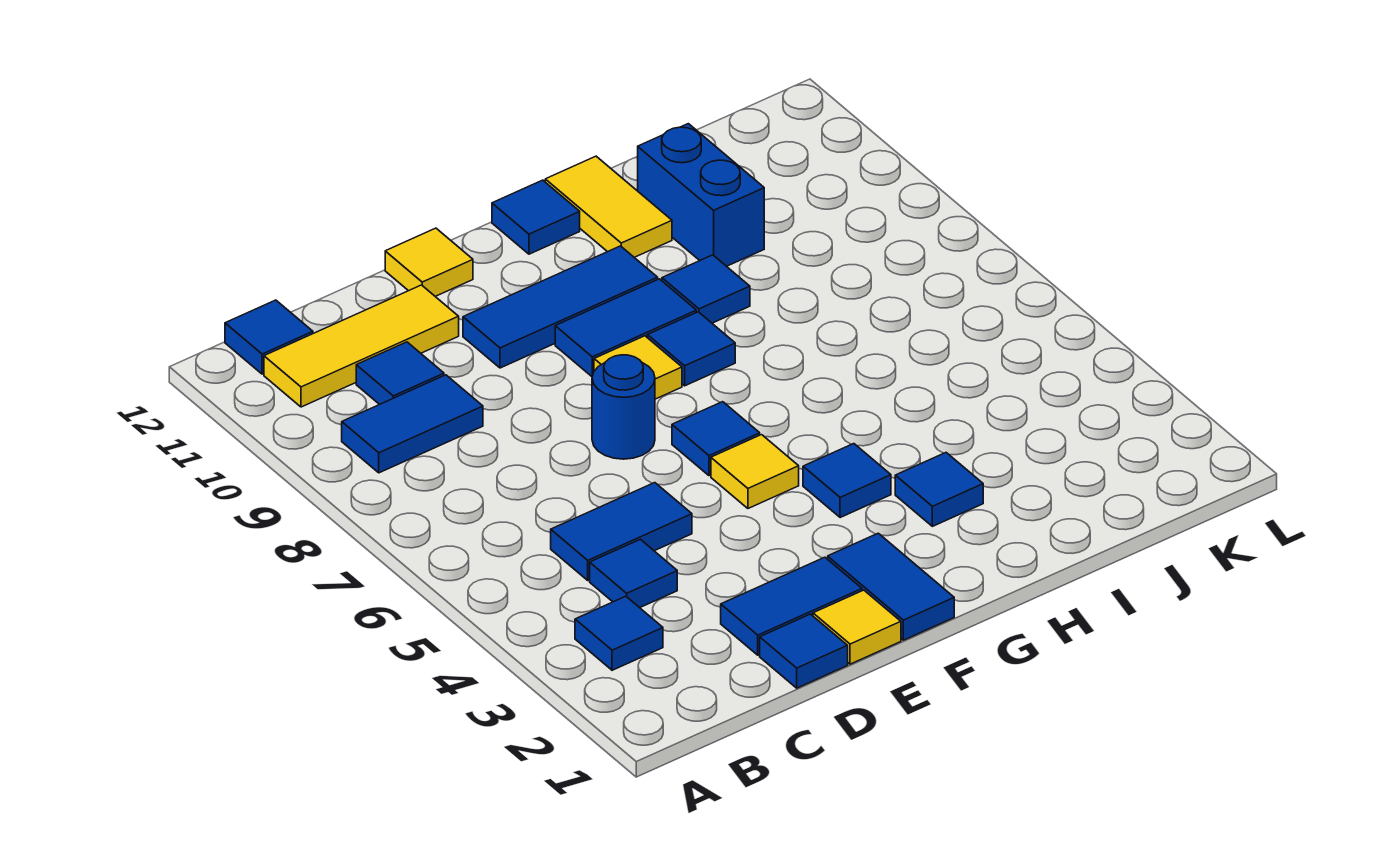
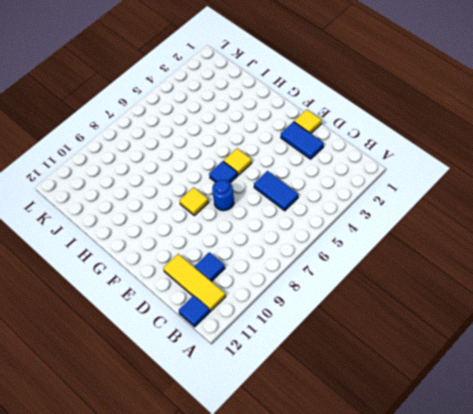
none -> blue 1x1 tile [575,596,663,670]
none -> blue 1x2 tile [342,375,483,473]
none -> blue 1x1 tile [590,539,677,608]

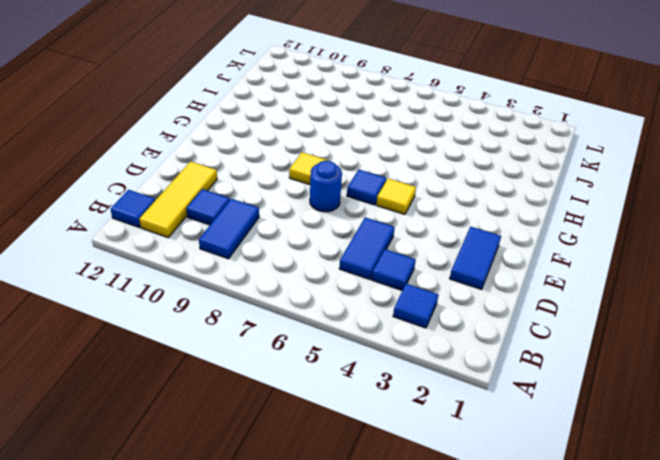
none -> blue 1x1 tile [760,614,848,688]
none -> yellow 1x1 tile [813,590,901,664]
none -> blue 1x3 tile [463,246,658,368]

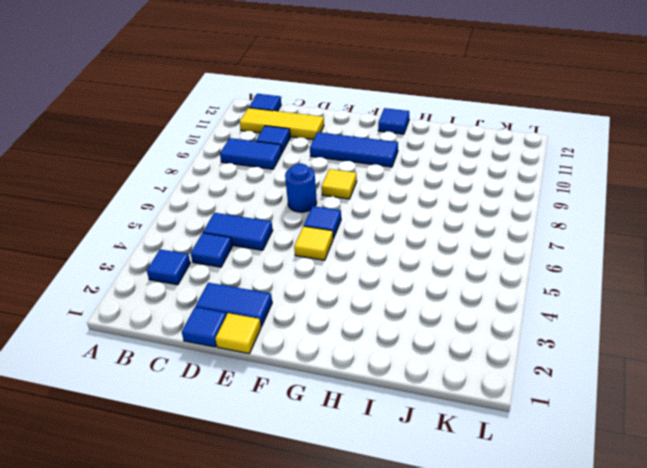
none -> yellow 1x1 tile [385,228,473,296]
none -> blue 1x2 tile [828,533,954,640]
none -> blue 1x2 tile [555,279,696,376]

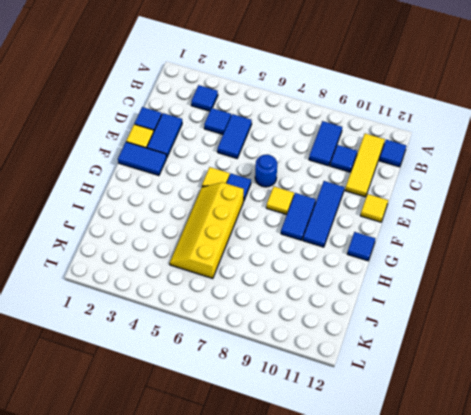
yellow 2x4 slope [170,182,244,279] -> none
none -> blue 1x1 tile [803,444,891,518]
none -> blue 1x1 tile [648,312,735,386]
none -> blue 1x1 tile [895,453,983,526]

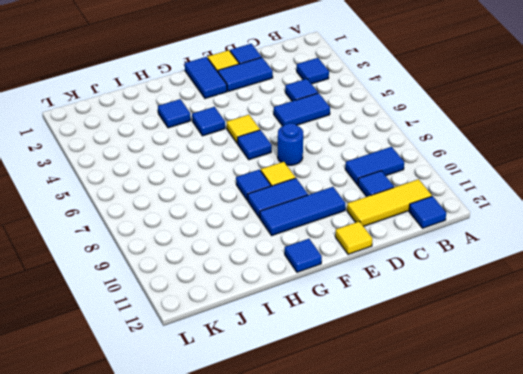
none -> blue 1x1 tile [662,255,750,323]
none -> yellow 1x2 tile [545,156,672,257]
none -> blue 1x2 brick [638,124,764,266]

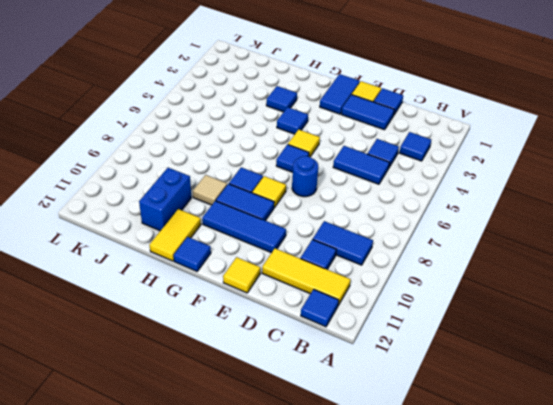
tan 1x1 tile [193,175,227,205] -> blue 1x1 tile [662,255,750,323]

